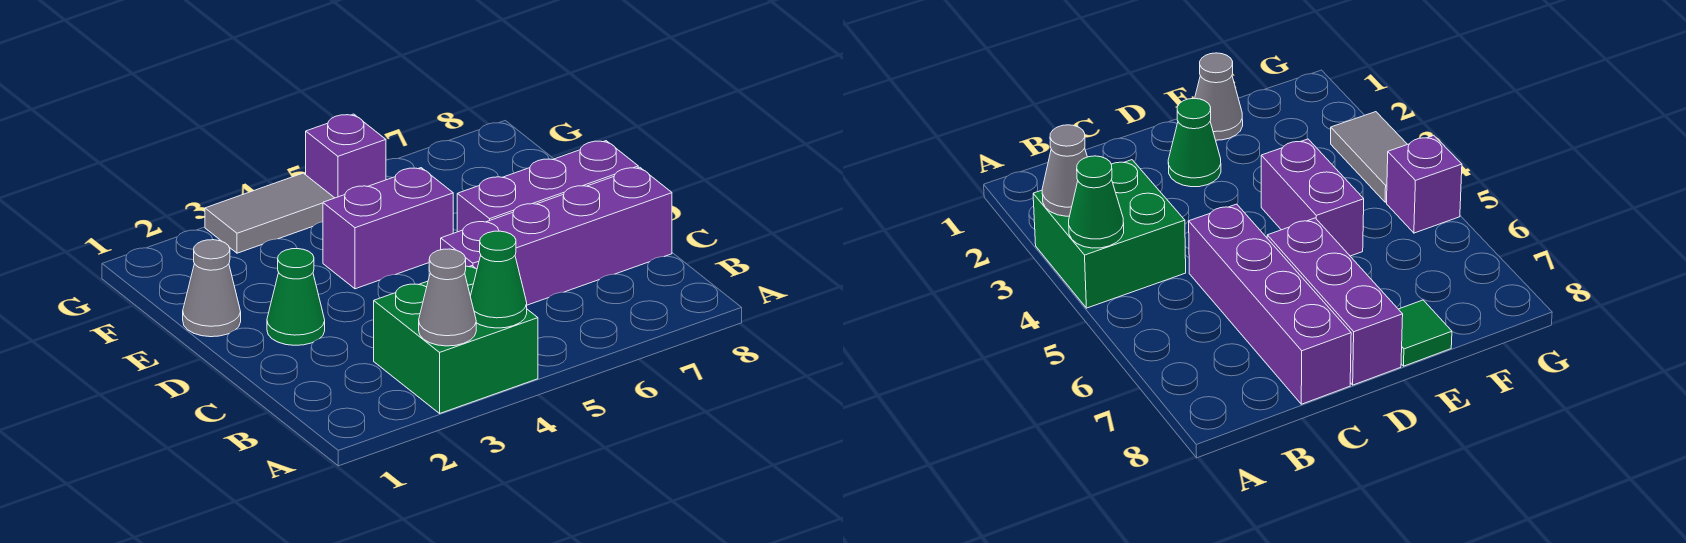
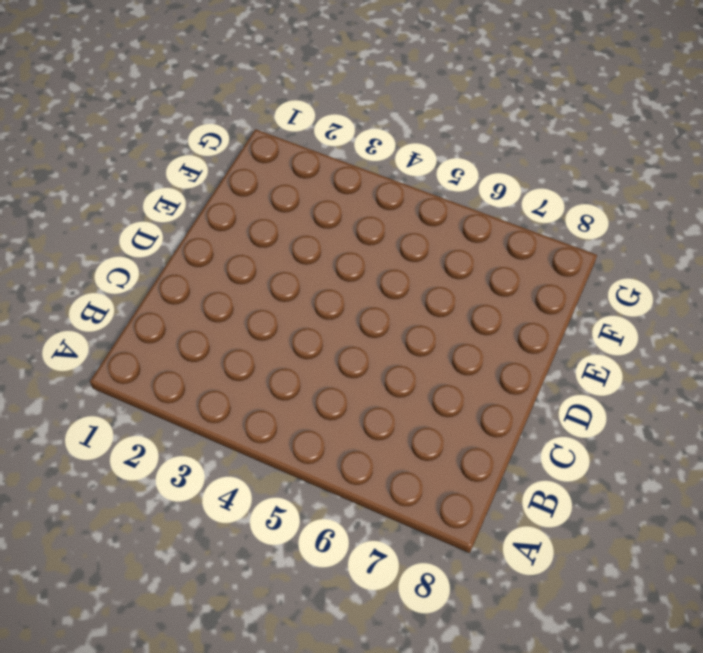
none -> green 2x2 brick [374,266,538,413]
none -> purple 1x4 brick [441,167,672,305]

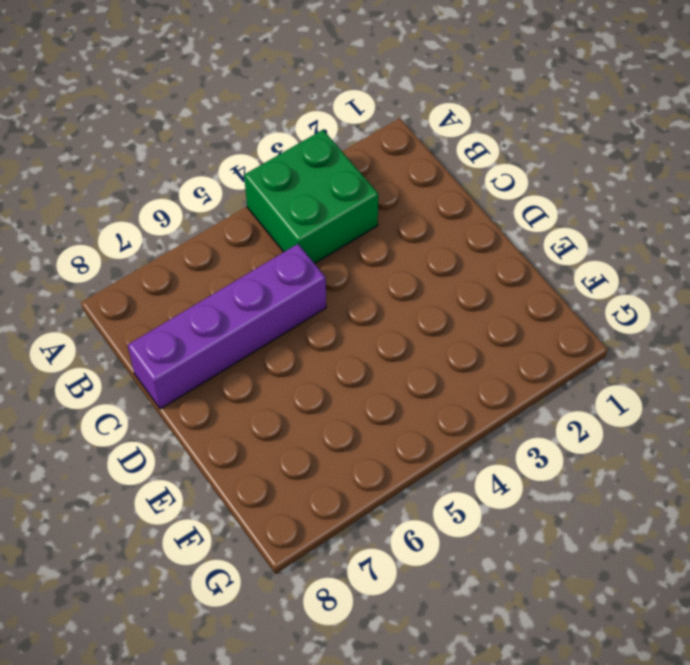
none -> green 1x1 cone [267,249,325,345]
none -> purple 1x3 brick [457,141,638,232]

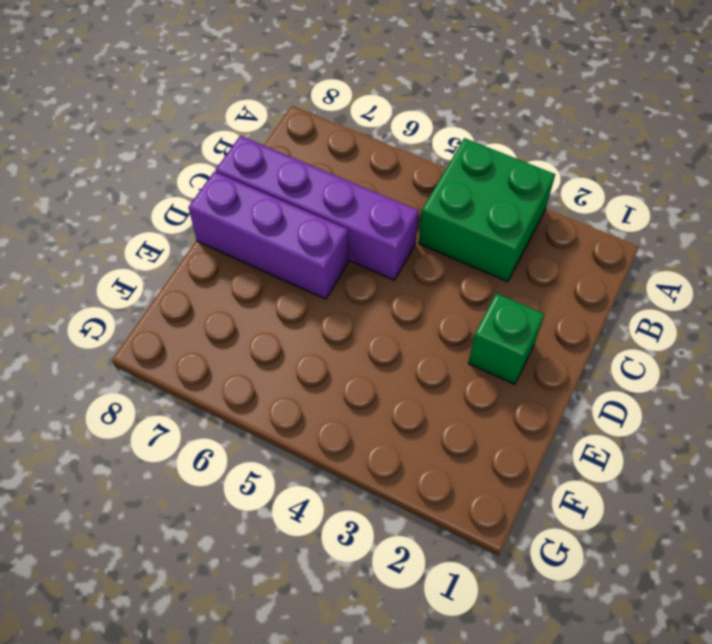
green 1x1 brick [468,293,544,384] -> green 1x1 cone [267,249,325,345]
none -> grey 1x1 cone [183,240,241,337]
none -> purple 1x2 brick [323,168,453,289]

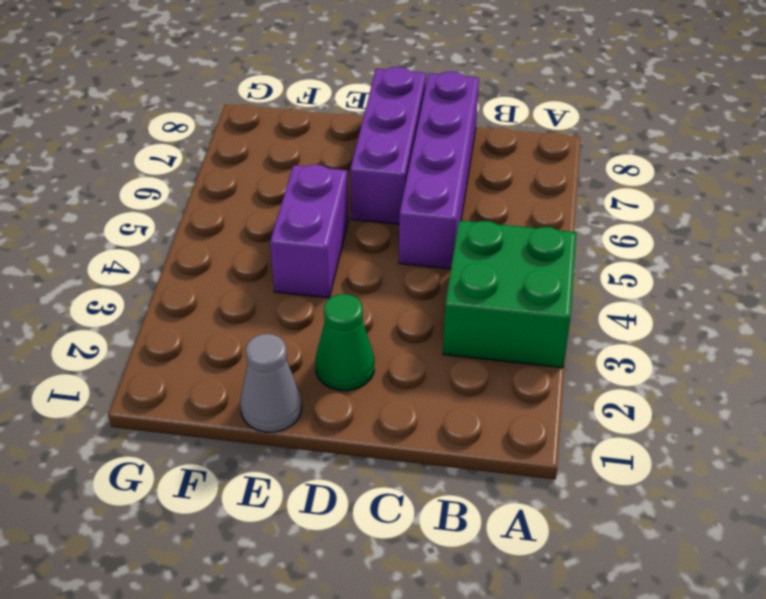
none -> green 1x1 tile [1399,300,1452,366]
none -> grey 1x2 tile [205,173,334,253]

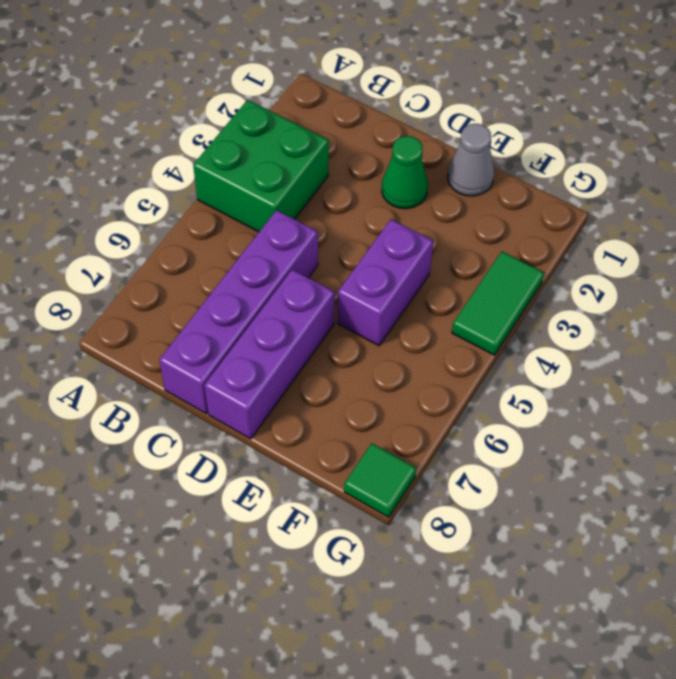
green 1x2 tile [452,252,544,355] -> grey 1x2 tile [205,173,334,253]
green 1x1 tile [344,443,416,517] -> green 1x1 tile moved to [1399,300,1452,366]
none -> purple 1x1 brick [306,114,386,198]
none -> grey 1x1 cone [419,249,476,346]

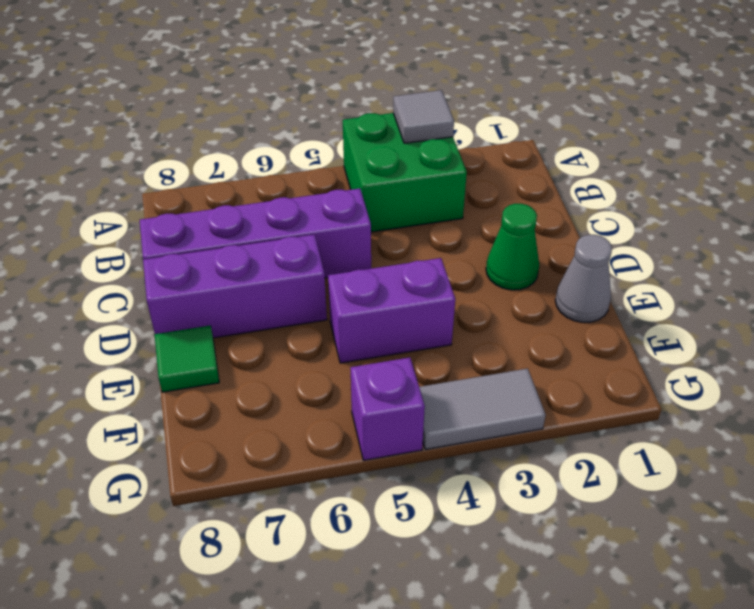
grey 1x1 tile [393,90,454,143] -> grey 1x1 cone [419,249,476,346]
none -> green 1x1 cone [470,231,527,328]

